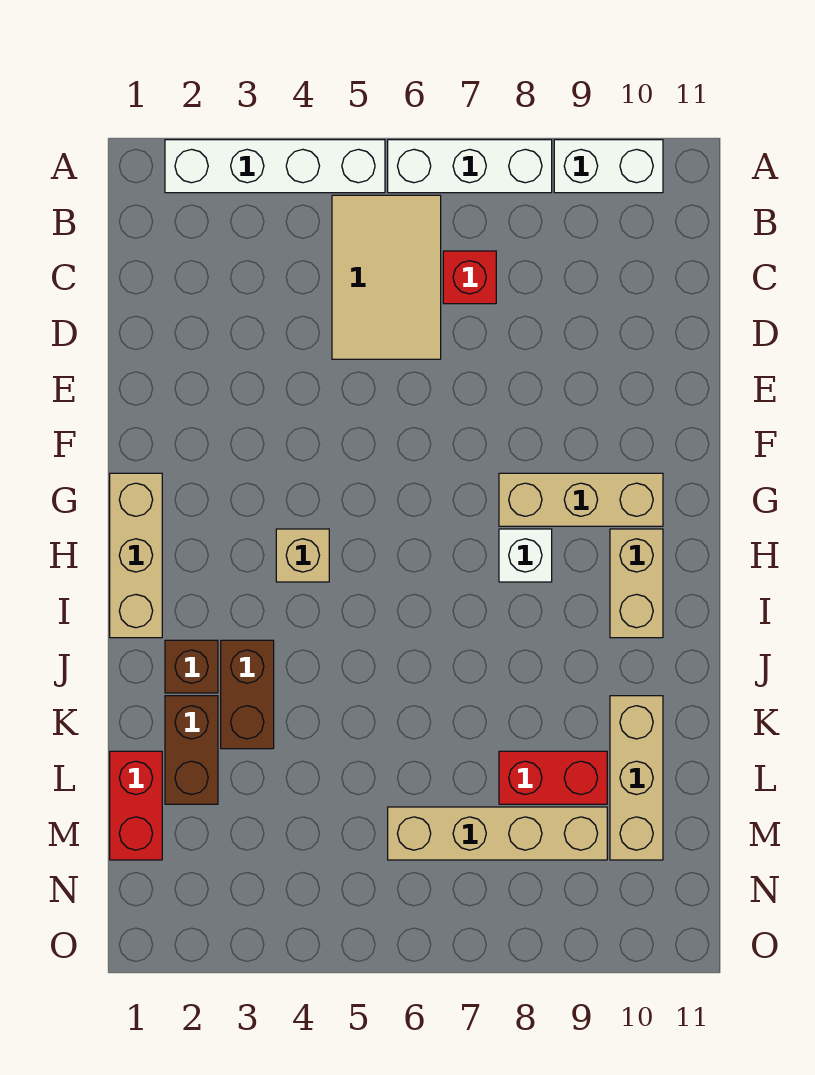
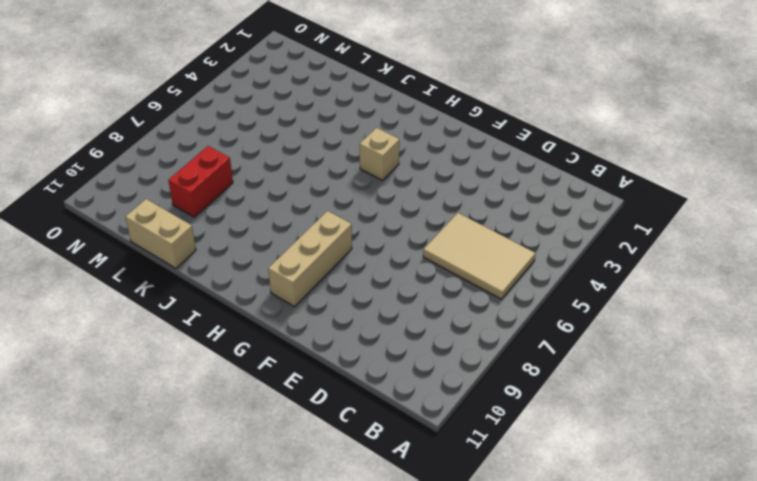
tan 1x2 brick [126,199,196,268] -> tan 1x2 brick moved to [610,529,663,638]
none -> white 1x4 brick [165,140,385,193]
none -> white 1x3 brick [388,140,552,193]
none -> white 1x2 brick [554,140,663,193]

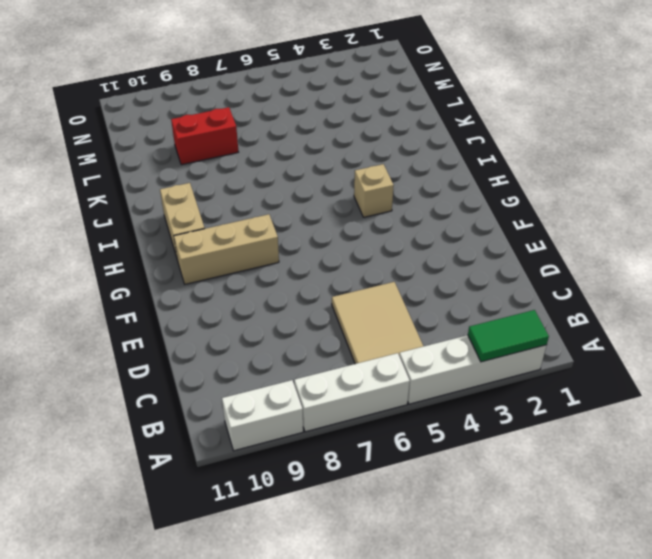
green 1x2 tile [468,310,549,362] -> none
none -> red 1x1 brick [443,251,496,304]
none -> tan 1x3 brick [110,473,162,638]
none -> white 1x1 brick [499,529,552,582]

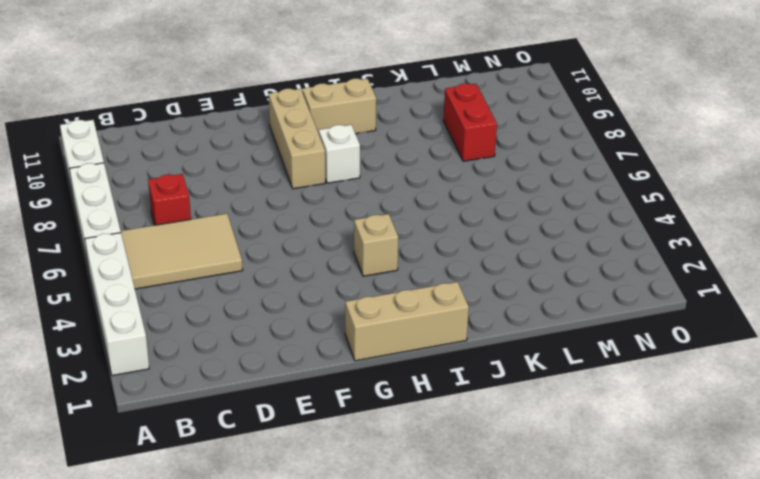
none -> brown 1x1 brick [165,640,218,693]
none -> brown 1x2 brick [221,640,274,749]
none -> brown 1x2 brick [165,696,218,804]

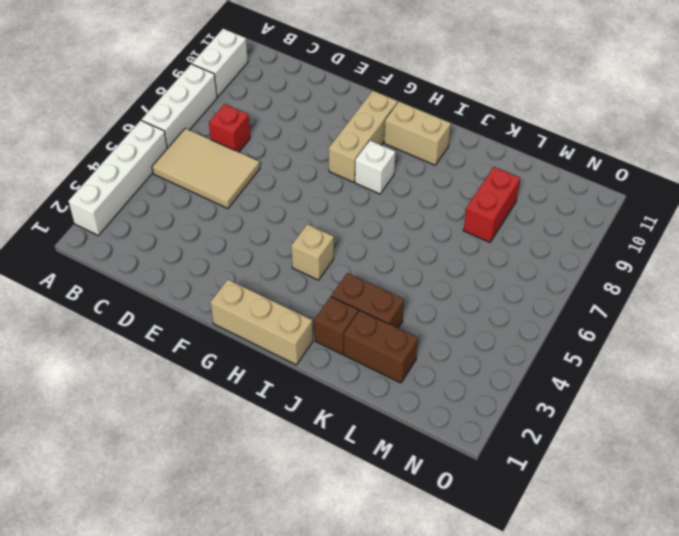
none -> tan 1x3 brick [610,696,663,860]
none -> red 1x2 brick [110,751,162,860]
none -> tan 1x4 brick [388,807,607,860]

